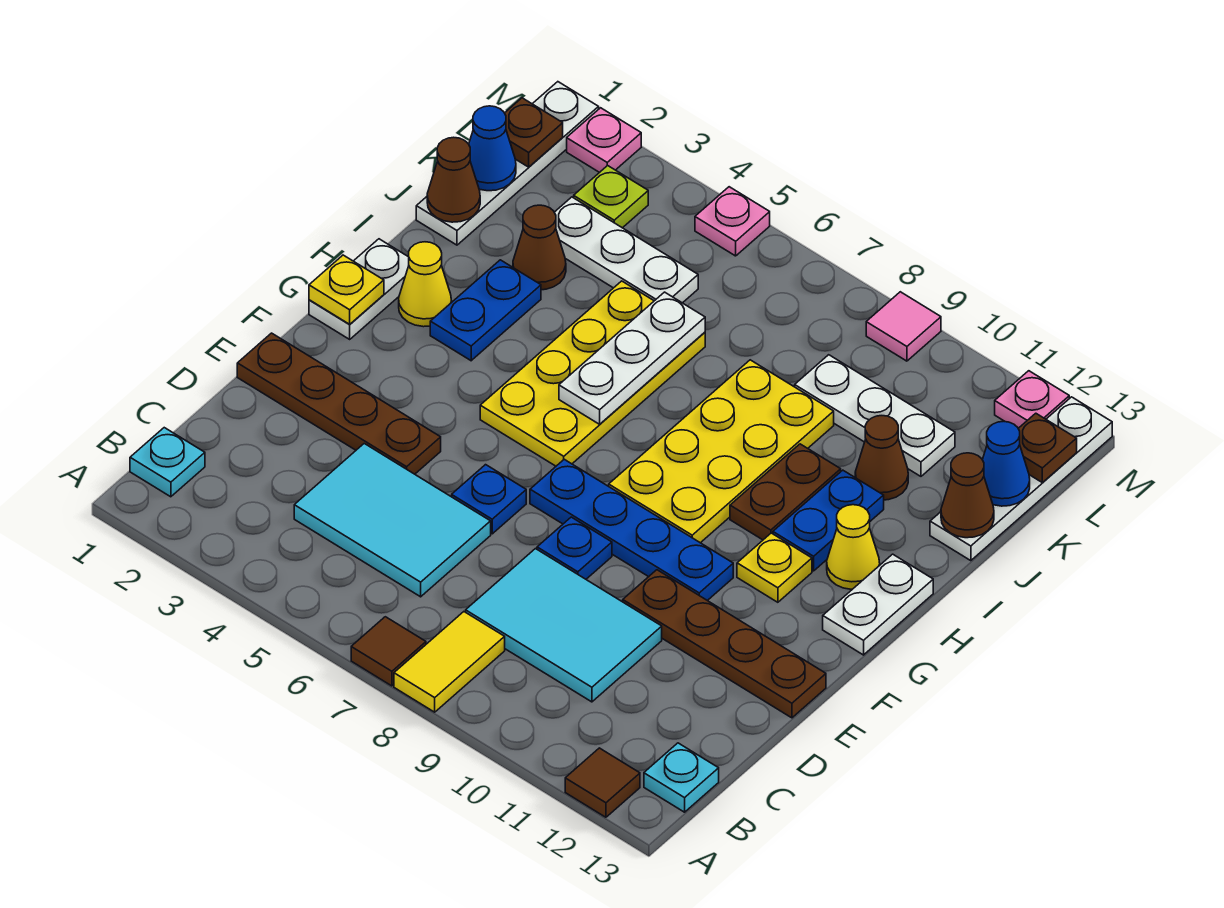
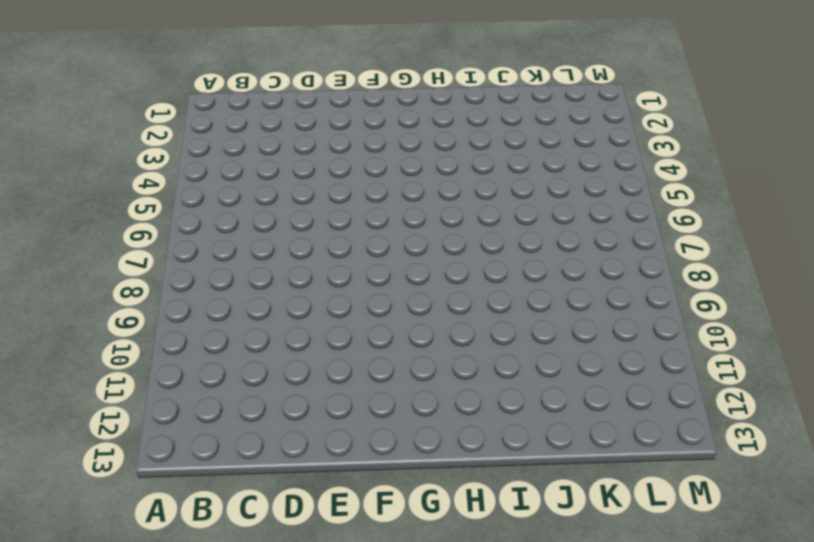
none -> brown 1x1 tile [351,617,426,686]
none -> yellow 1x2 tile [394,612,505,712]
none -> brown 1x1 tile [565,748,640,817]
none -> cyan 1x1 plate [130,428,205,497]

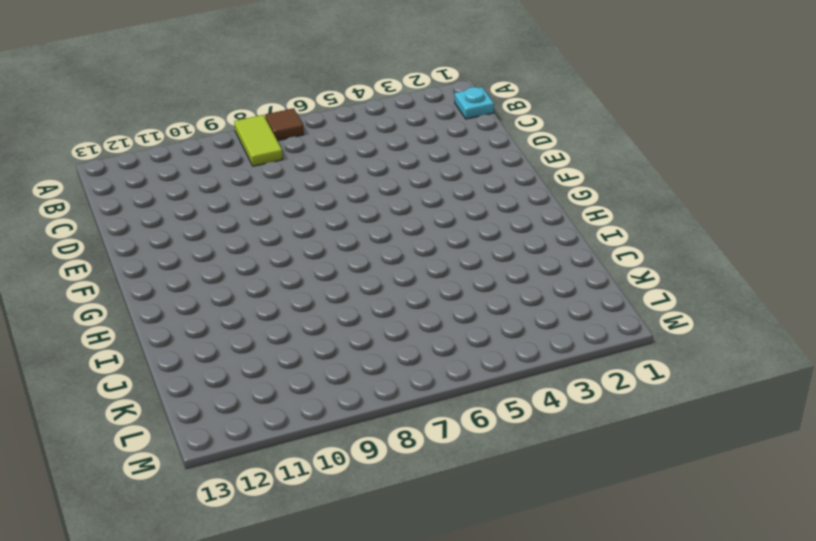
lime 1x2 tile [234,115,283,166] -> yellow 1x2 tile [394,612,505,712]
none -> brown 1x1 tile [565,748,640,817]
none -> cyan 1x1 plate [644,743,719,812]
none -> cyan 2x3 tile [294,444,491,597]
none -> cyan 2x3 tile [466,549,662,702]

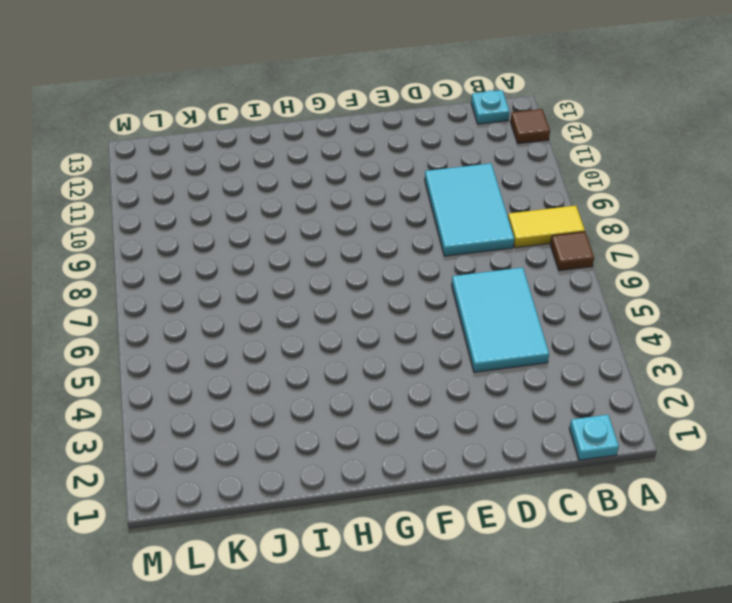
none -> brown 1x4 plate [237,333,441,474]
none -> blue 1x1 plate [452,465,526,534]
none -> blue 1x1 plate [537,517,612,579]
none -> brown 1x4 plate [623,570,826,718]

